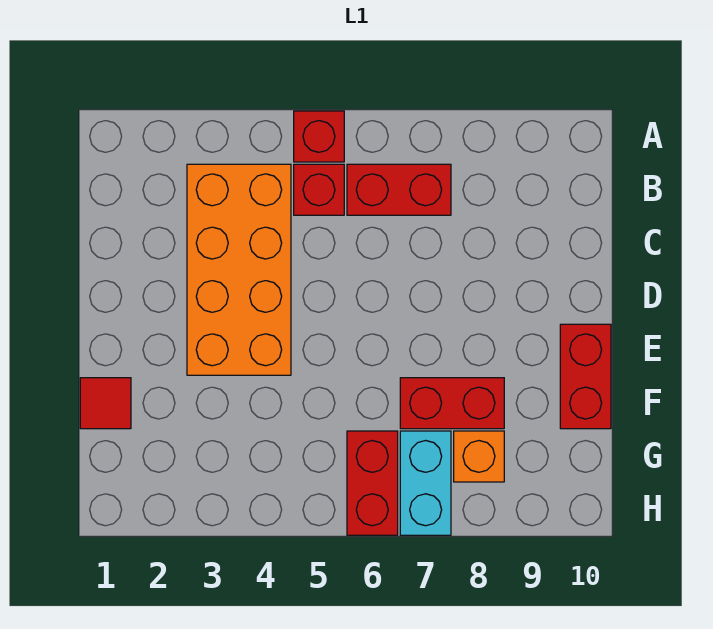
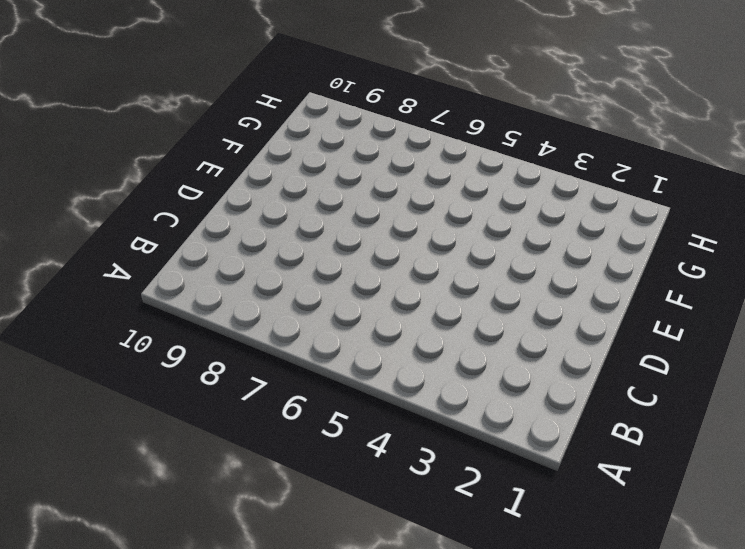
none -> red 1x1 brick [294,111,344,162]
none -> orange 2x4 brick [187,164,291,375]

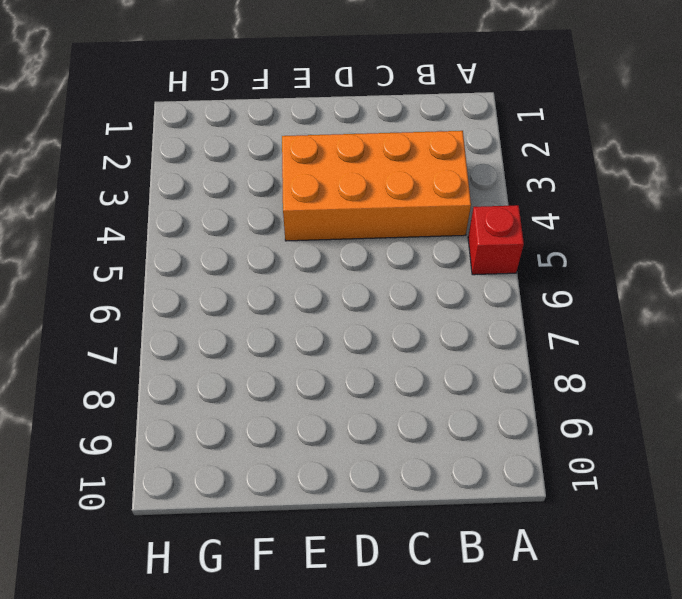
none -> red 1x1 brick [294,164,344,215]
none -> red 1x2 brick [347,164,451,215]

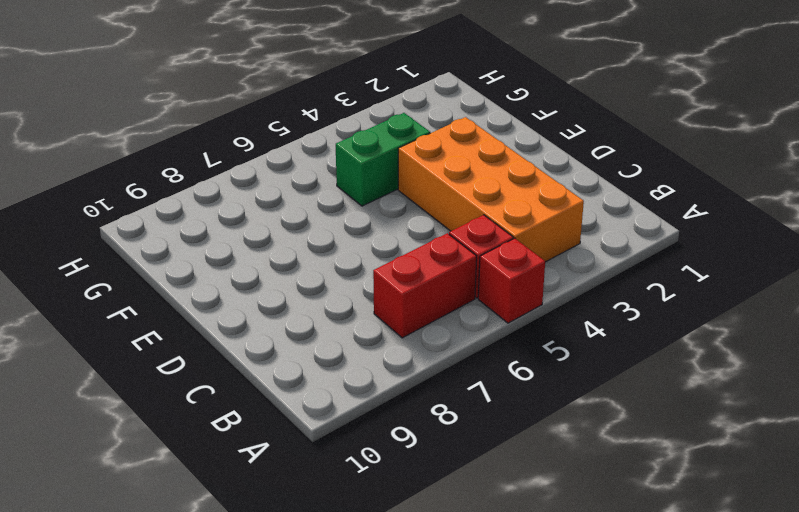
green 1x2 brick [336,113,430,206] -> none
none -> red 1x2 brick [560,324,611,429]
none -> red 1x1 tile [80,378,131,429]

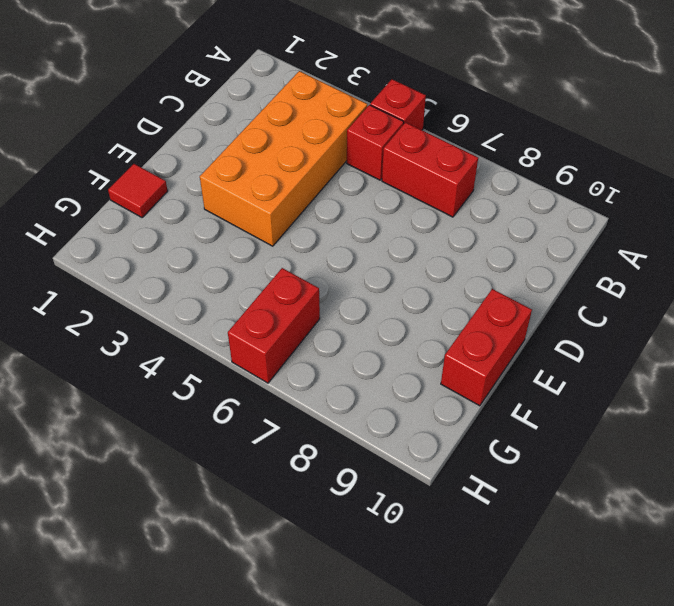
none -> red 1x2 brick [400,378,504,429]
none -> cyan 1x2 brick [400,431,451,535]

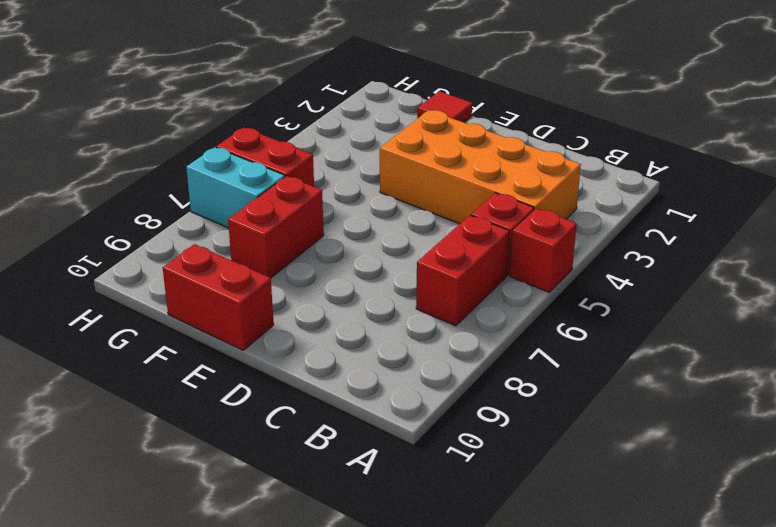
none -> orange 1x1 brick [454,431,504,482]

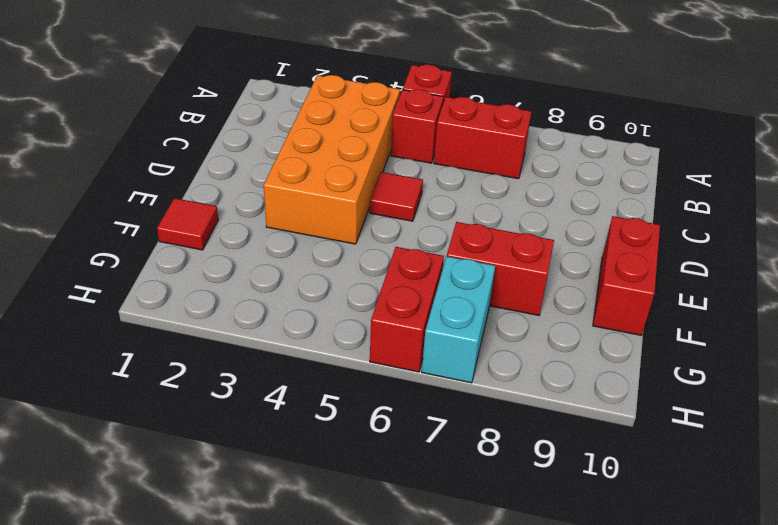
red 1x1 tile [370,172,423,221] -> none
none -> orange 1x1 brick [454,431,504,482]

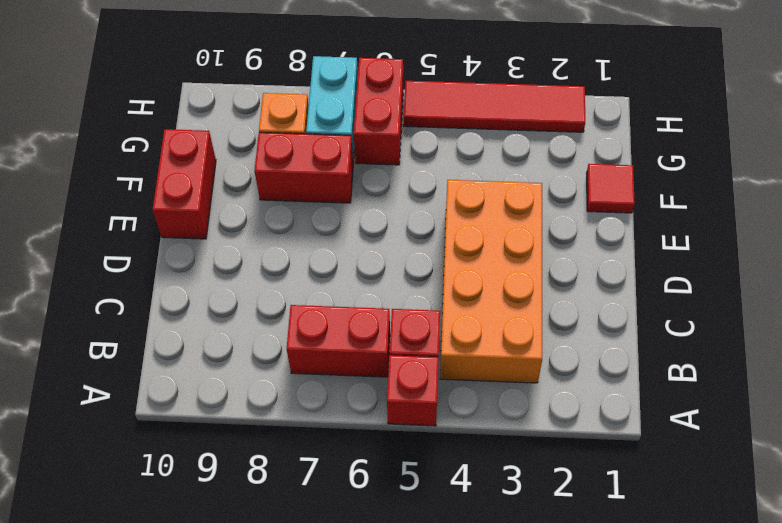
red 1x4 tile [404,81,585,132] -> none

